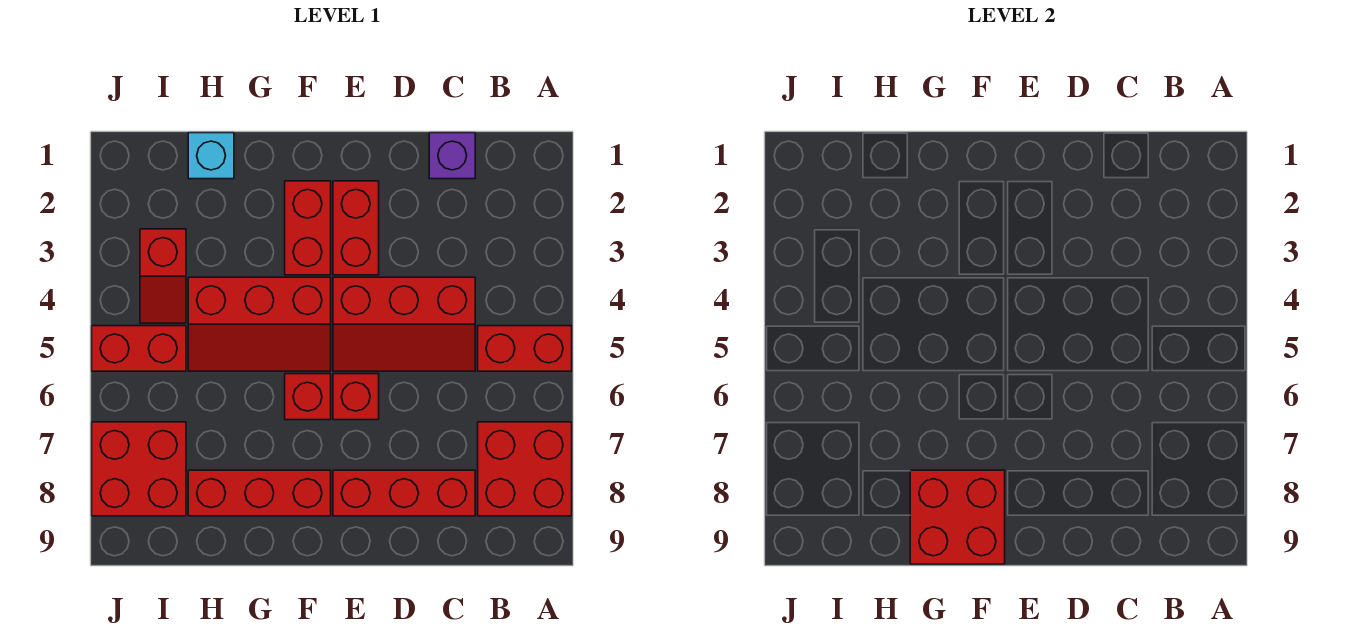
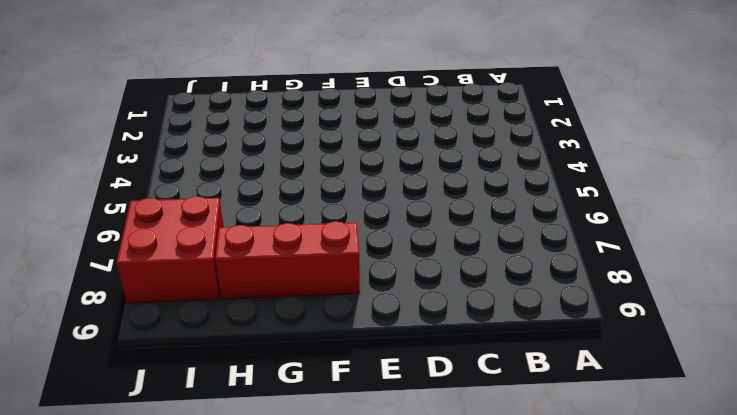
none -> red 1x2 brick [478,326,572,371]
none -> red 2x2 brick [478,422,572,516]
none -> purple 1x1 brick [429,133,475,179]

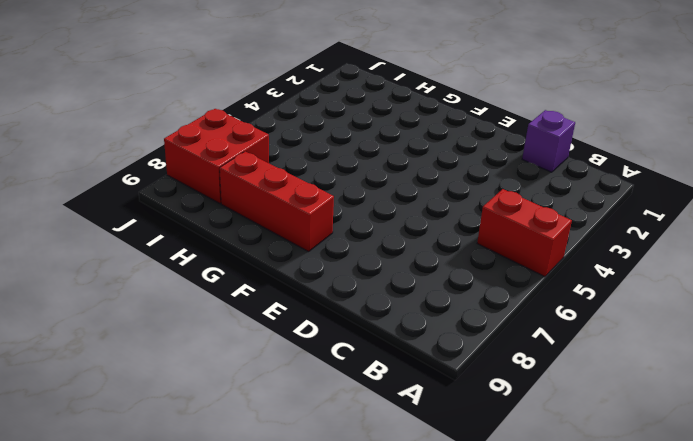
none -> red 2x2 brick [478,422,572,516]
none -> red 2x3 slope [333,277,475,371]
none -> red 1x3 brick [333,470,475,516]

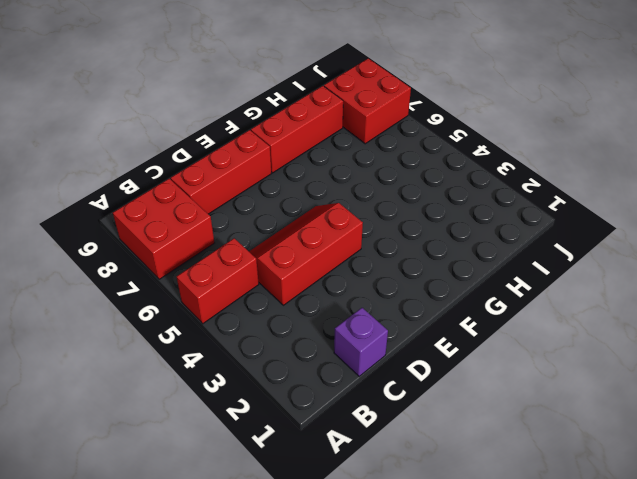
none -> red 1x2 brick [333,181,379,275]
none -> red 1x1 brick [333,374,379,420]
none -> red 1x2 brick [285,181,331,275]

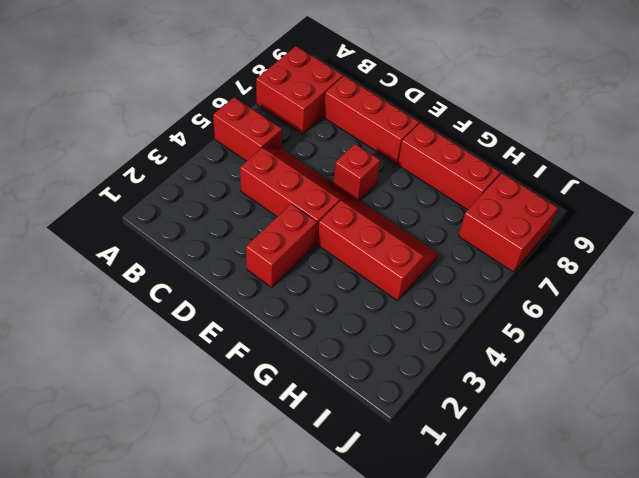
none -> purple 1x1 brick [429,133,475,179]
none -> red 1x2 brick [285,181,331,275]
none -> red 1x1 brick [285,374,331,420]

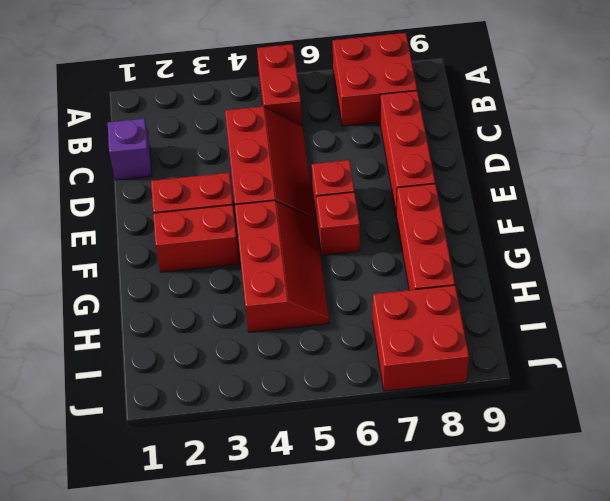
none -> cyan 1x1 brick [188,133,234,179]
none -> red 1x2 slope [140,229,186,323]
none -> red 1x2 brick [92,326,186,371]

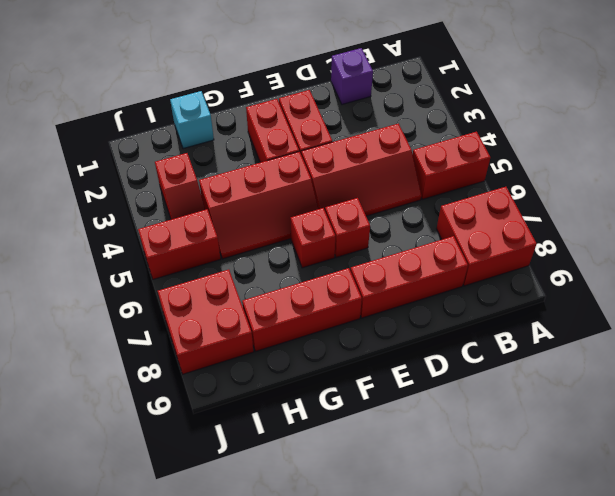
none -> red 2x2 brick [910,470,1005,564]

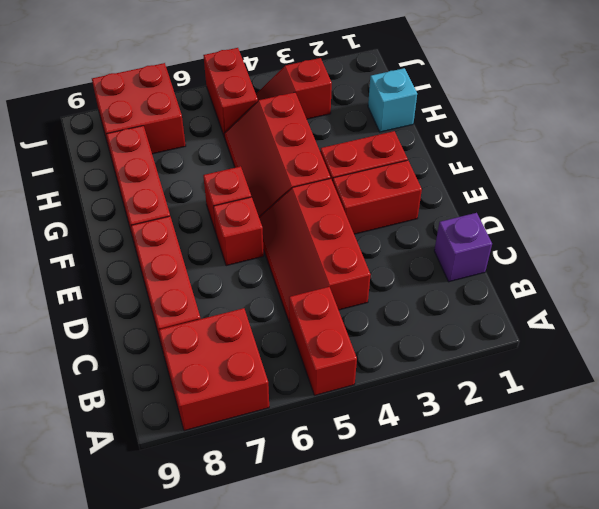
none -> red 2x2 brick [910,470,1005,564]

